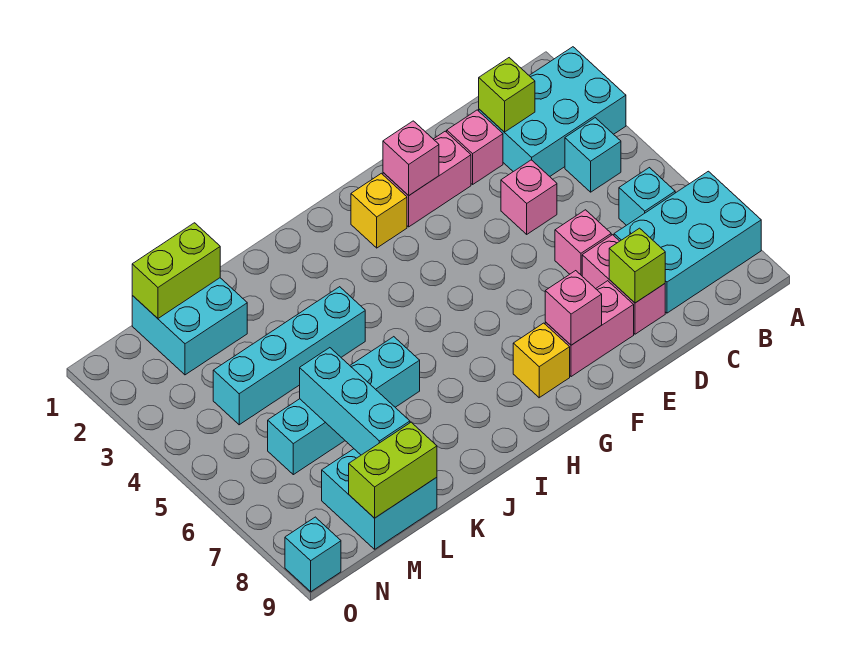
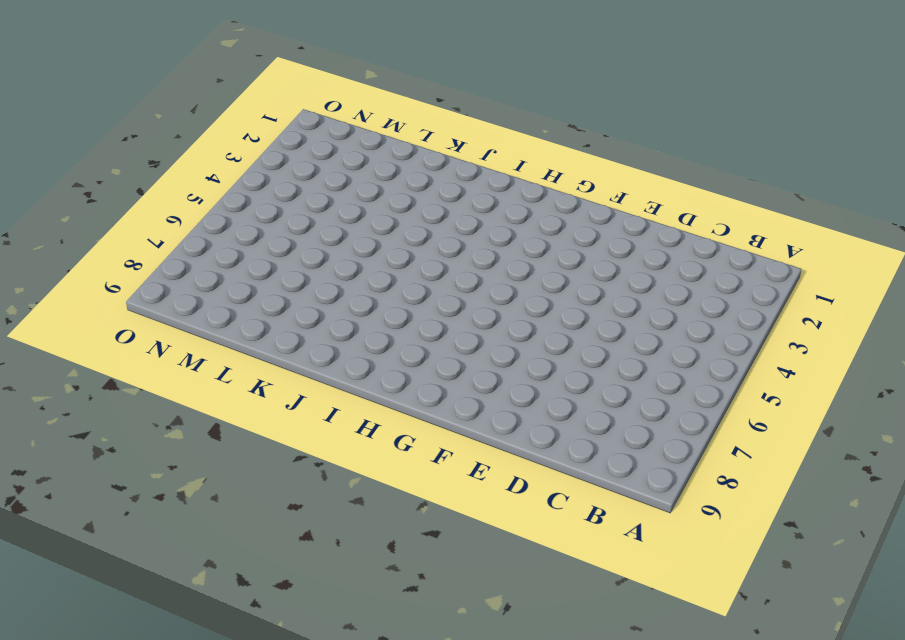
none -> cyan 2x3 brick [479,47,626,176]
none -> cyan 2x3 brick [614,171,761,313]
none -> cyan 1x1 brick [565,118,621,192]

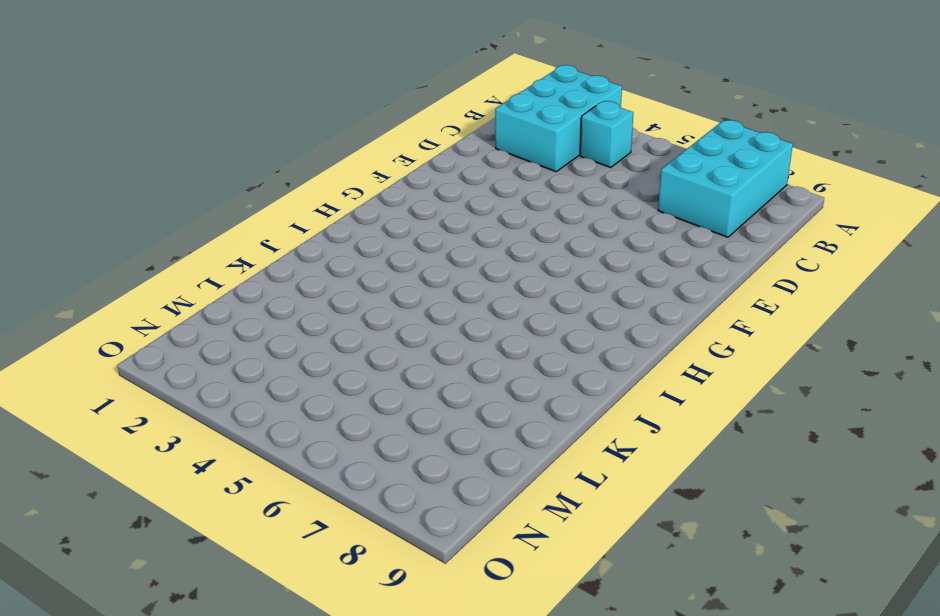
none -> cyan 1x1 brick [619,168,675,225]
none -> pink 1x1 brick [447,110,503,184]
none -> pink 1x1 brick [501,160,557,234]

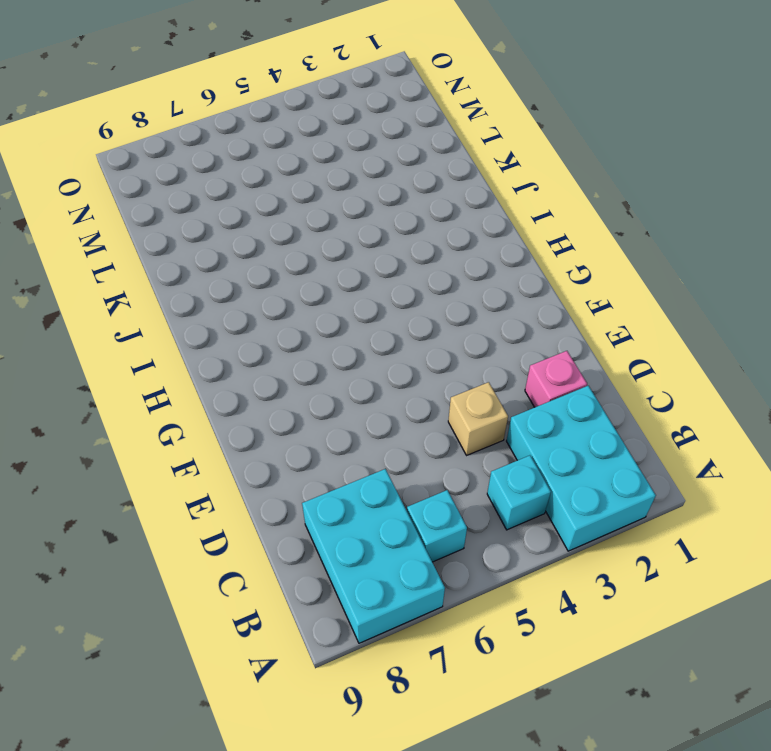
tan 1x1 brick [448,382,508,455] -> pink 1x1 brick [501,160,557,234]
none -> pink 1x1 brick [555,210,611,276]
none -> pink 1x2 brick [582,235,665,334]
none -> pink 1x2 brick [383,131,471,227]

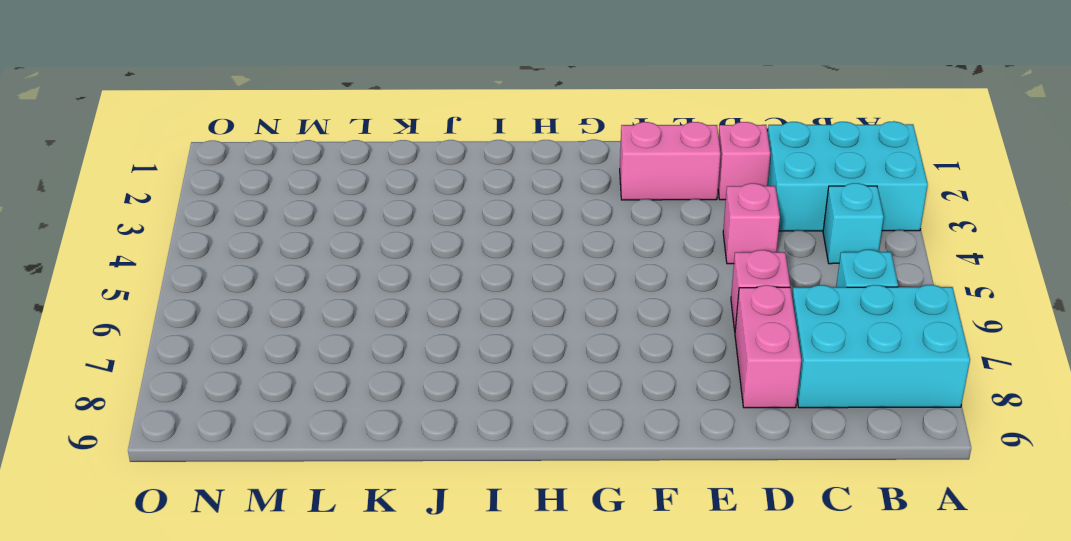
none -> pink 1x2 brick [545,281,634,377]
none -> yellow 1x1 brick [351,173,407,248]
none -> yellow 1x1 brick [513,323,570,398]

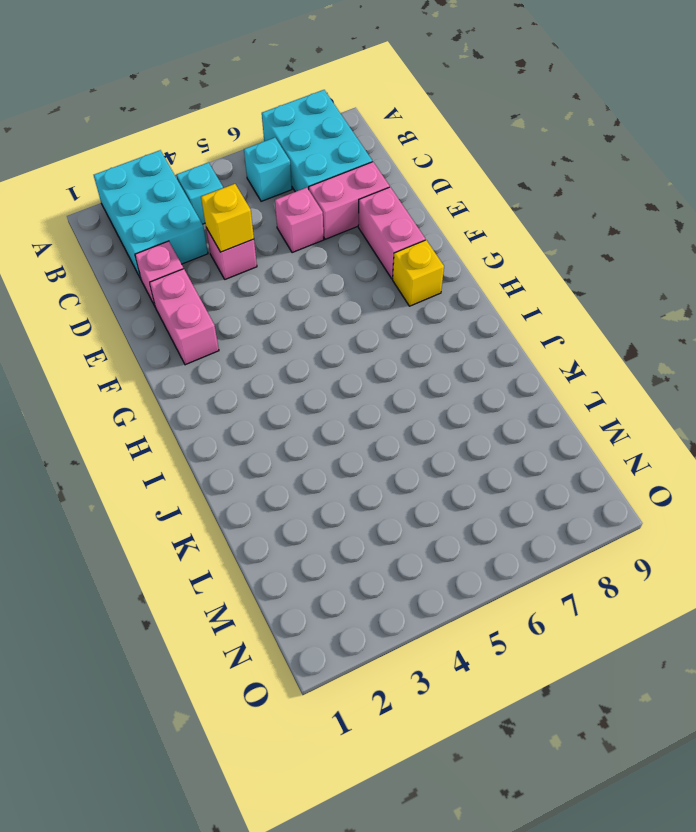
yellow 1x1 brick [201,184,254,252] -> yellow 1x1 brick moved to [351,173,407,248]
none -> cyan 1x4 brick [213,287,365,425]
none -> cyan 1x4 brick [268,337,420,475]
none -> cyan 2x2 brick [132,278,247,375]

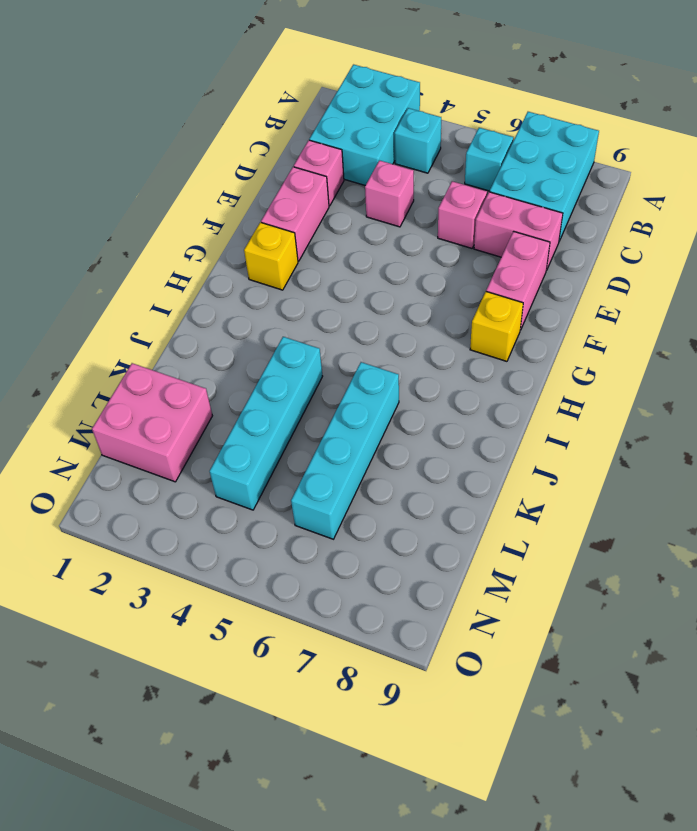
pink 2x2 brick [92,363,212,482] -> cyan 2x2 brick [132,278,247,375]
none -> cyan 2x2 brick [322,449,437,549]
none -> cyan 1x1 brick [285,517,341,592]
none -> lime 1x1 brick [479,58,535,132]

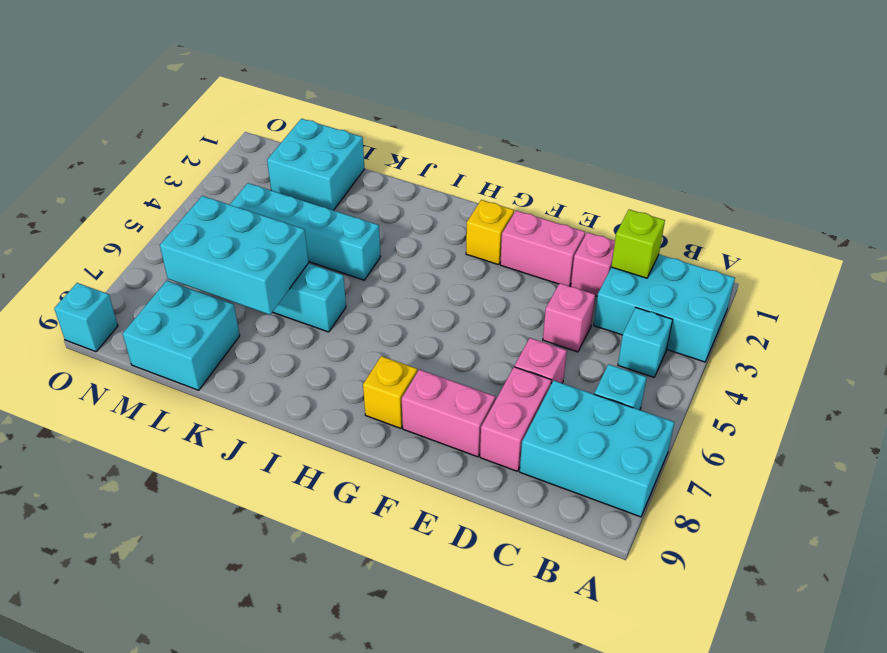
cyan 2x3 brick [160,196,308,315] -> cyan 1x3 brick [300,348,410,455]
none -> lime 1x1 brick [609,228,665,303]
none -> pink 1x1 brick [383,121,439,196]
none -> pink 1x1 brick [545,271,602,345]

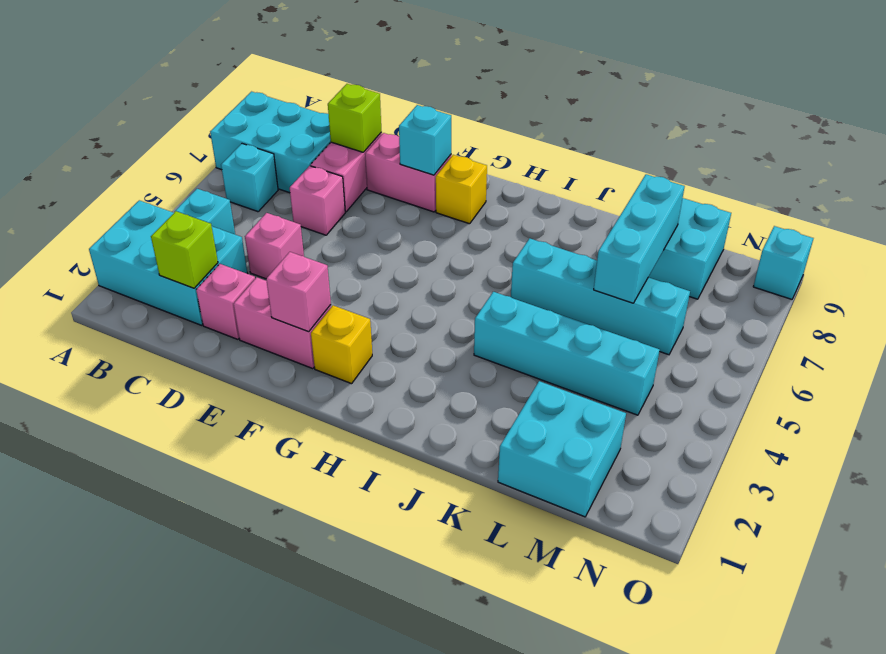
cyan 1x1 brick [399,105,451,175] -> pink 1x1 brick [545,271,602,345]
none -> lime 1x2 brick [132,223,220,318]
none -> lime 1x2 brick [349,422,437,518]

